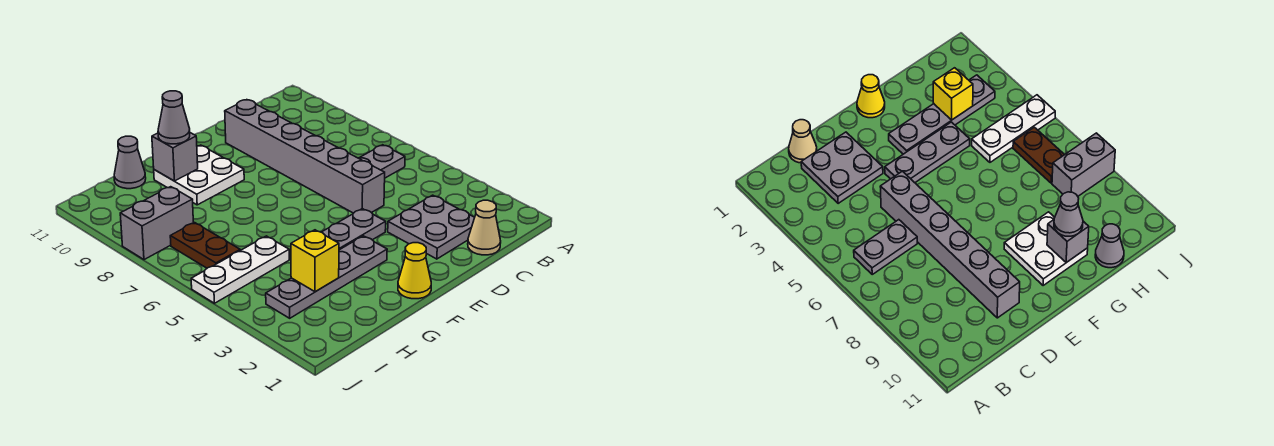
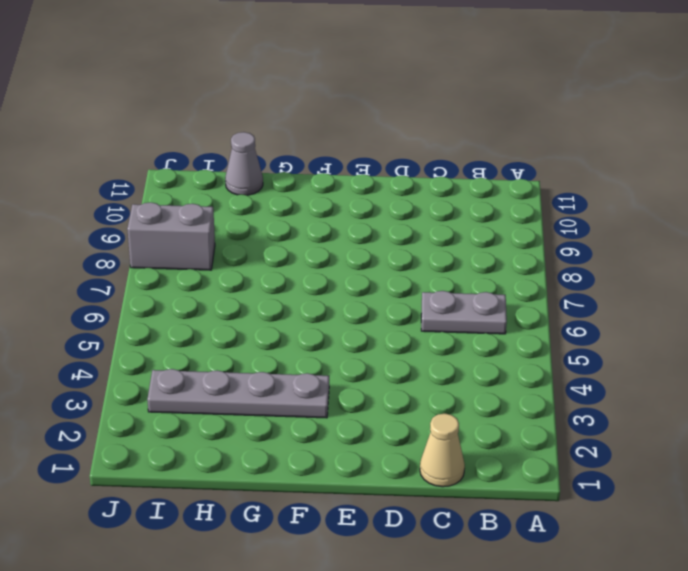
none -> grey 2x2 plate [388,195,475,259]
none -> grey 1x6 brick [225,100,385,213]
none -> grey 1x3 plate [322,209,386,250]

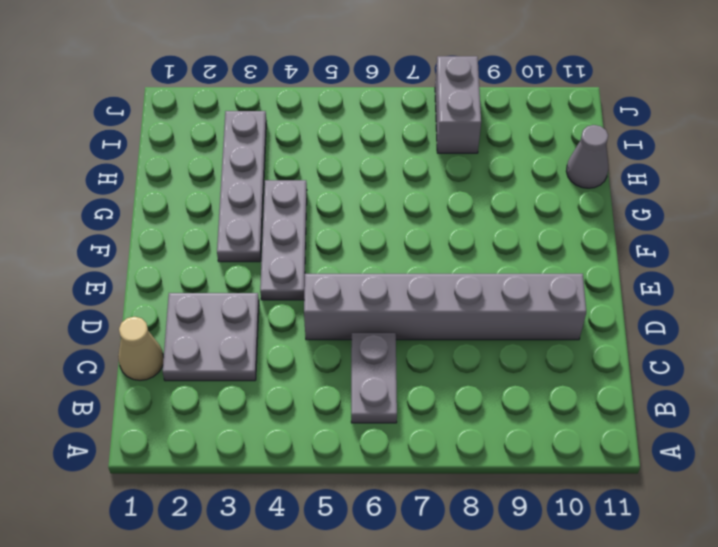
none -> yellow 1x1 cone [398,243,431,299]
none -> white 2x2 plate [154,145,244,205]
none -> white 1x3 plate [191,236,289,303]

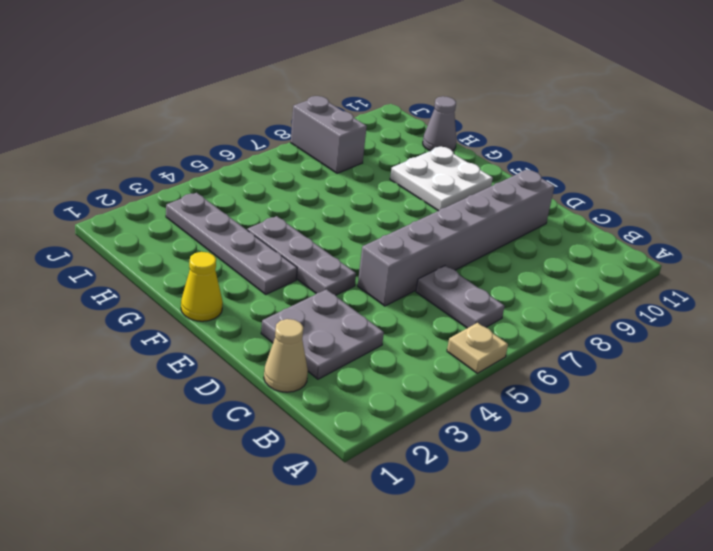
tan 1x1 plate [447,323,508,373] -> none
none -> white 1x3 plate [191,236,289,303]
none -> brown 1x2 plate [170,223,240,268]
none -> grey 1x1 brick [152,133,198,181]

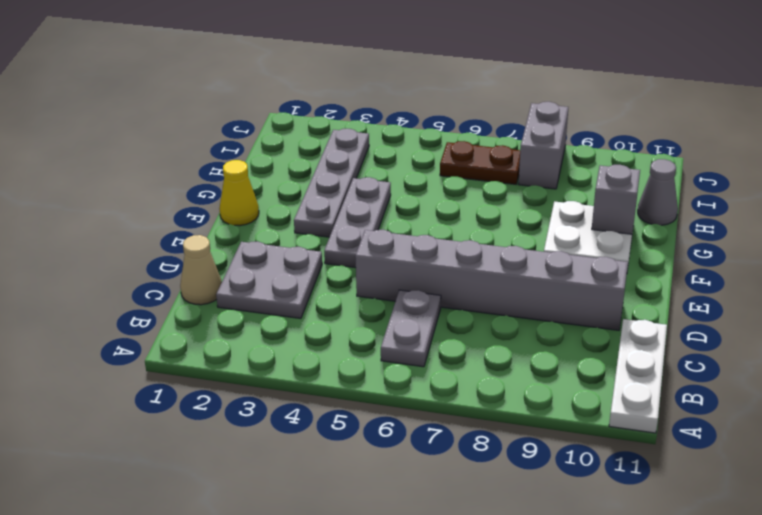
white 1x3 plate [609,319,667,433] -> white 1x3 plate moved to [191,236,289,303]
none -> yellow 1x1 brick [291,230,339,292]
none -> grey 1x1 cone [158,91,190,144]

